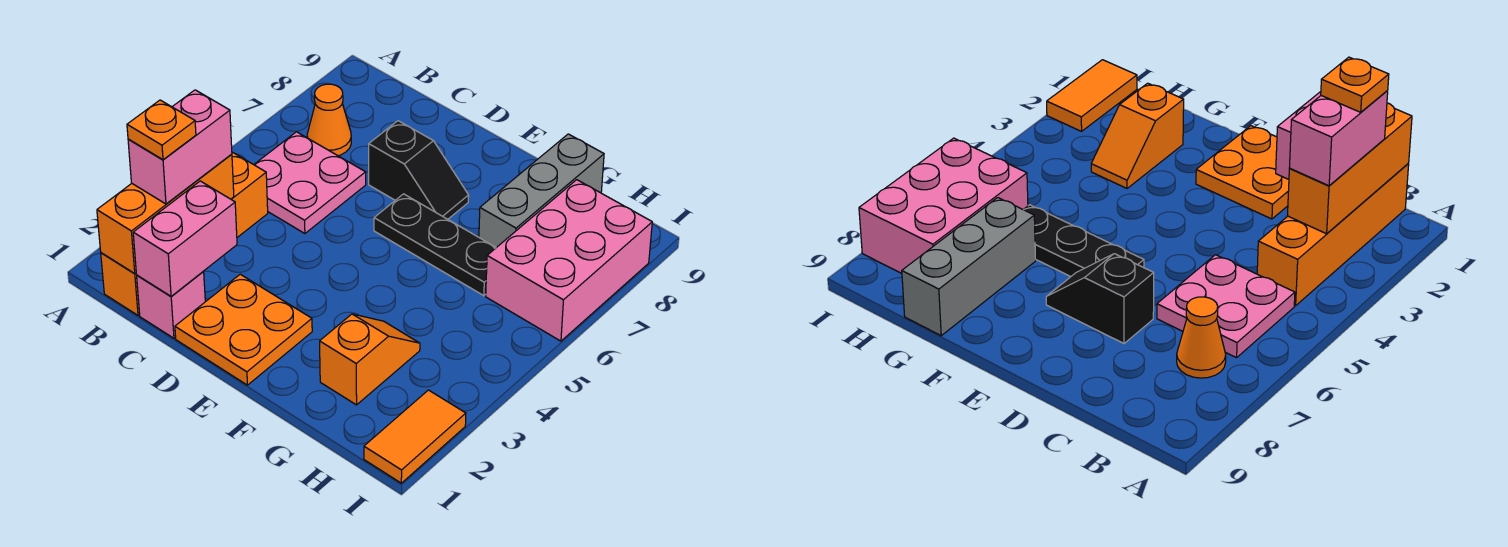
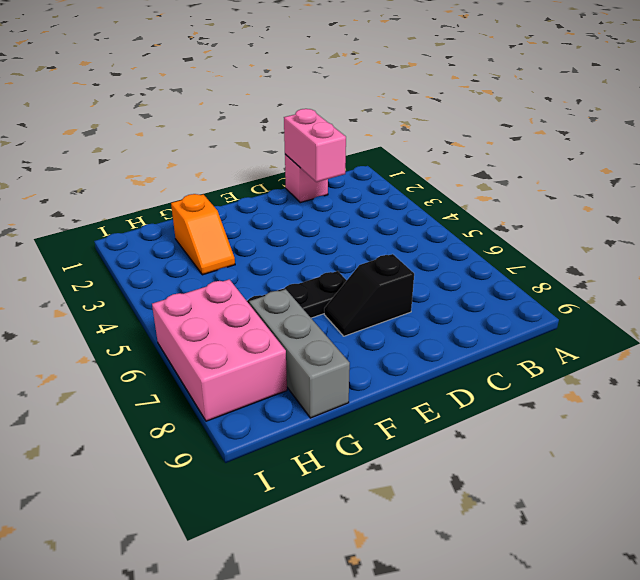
none -> orange 1x4 brick [101,152,268,315]
none -> pink 2x2 plate [254,132,366,234]
none -> orange 1x1 cone [307,84,351,156]

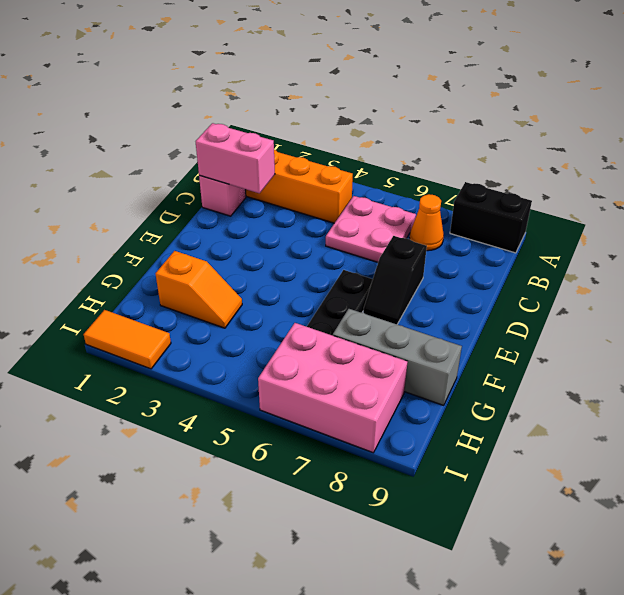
black 1x2 brick [450,182,532,253] -> none
none -> orange 2x2 plate [175,274,312,385]
none -> orange 1x3 brick [97,154,234,274]
none -> pink 1x2 brick [128,90,232,204]

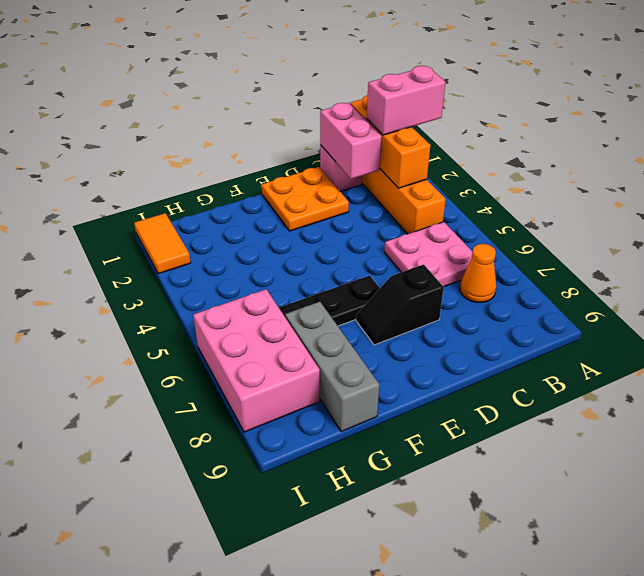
pink 1x2 brick [367,66,445,135] -> pink 1x2 brick turned to [128,90,232,204]
none -> orange 1x2 slope [320,314,420,405]
none -> orange 1x1 plate [127,100,196,160]

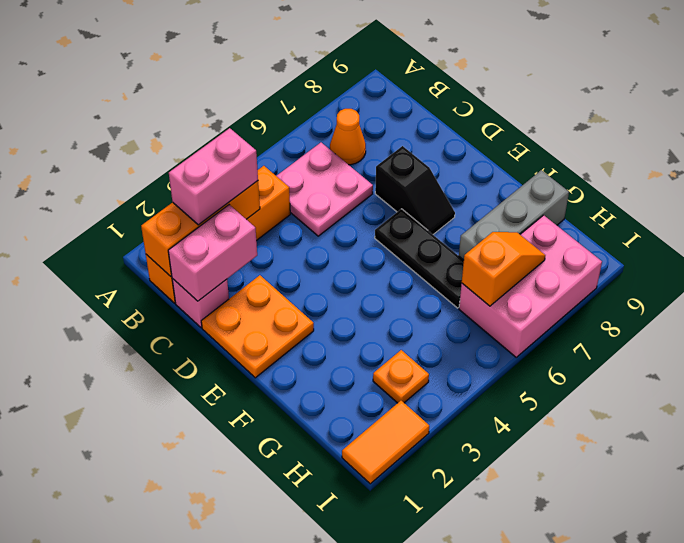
orange 1x1 plate [373,350,429,403] -> orange 1x1 plate moved to [127,100,196,160]
orange 1x2 slope [462,232,545,306] -> orange 1x2 slope moved to [320,314,420,405]

